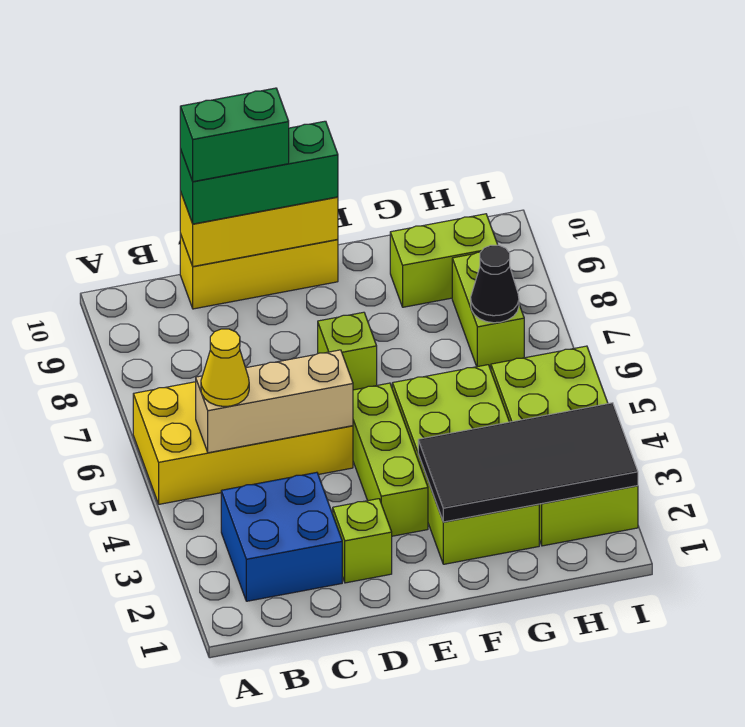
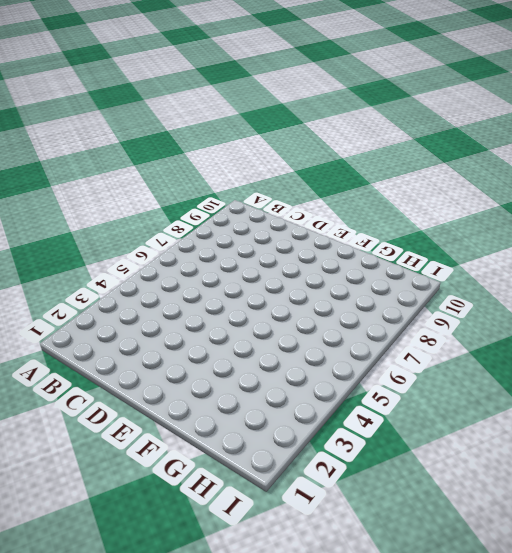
none -> yellow 2x4 brick [133,382,353,504]
none -> blue 2x2 brick [221,472,342,601]
none -> yellow 1x3 brick [180,234,338,309]

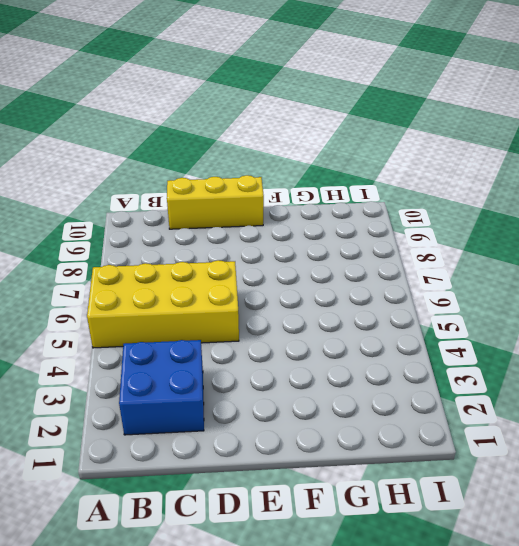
none -> lime 1x1 brick [333,499,392,583]
none -> lime 1x3 brick [353,383,428,536]
none -> lime 1x1 brick [318,312,377,390]

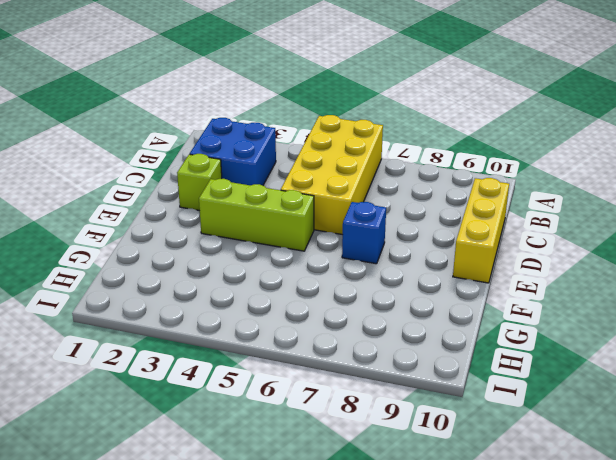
blue 1x1 brick [342,202,386,264] -> lime 1x1 brick [318,312,377,390]
none -> lime 2x4 brick [392,365,539,564]
none -> lime 1x2 brick [390,214,498,307]
none -> lime 2x4 brick [491,346,638,546]

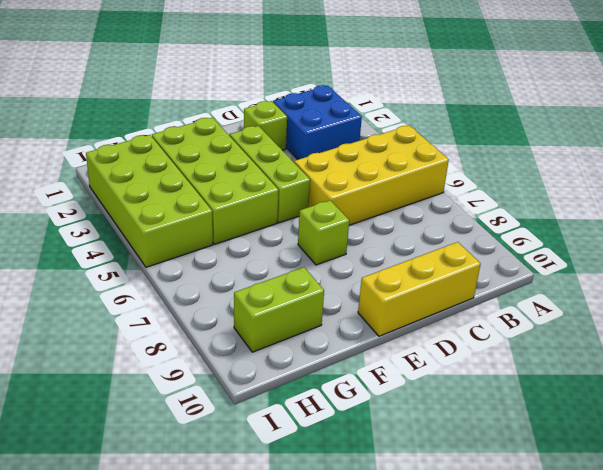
none -> lime 1x2 brick [452,252,524,367]
none -> tan 1x3 brick [196,350,353,453]
none -> yellow 1x3 brick [180,191,338,266]

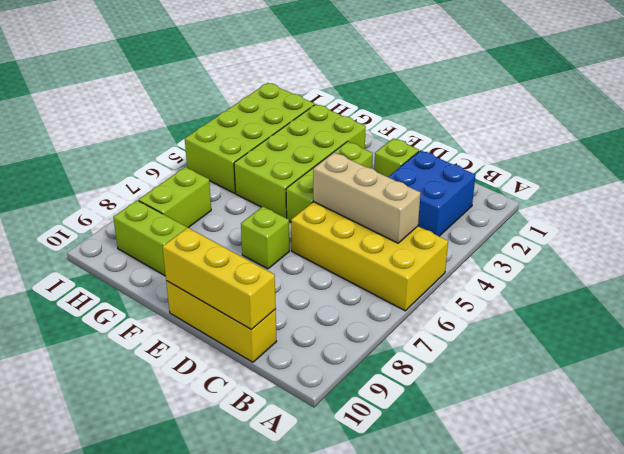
none -> black 2x4 tile [418,403,638,522]
none -> black 1x1 cone [471,245,519,323]
none -> yellow 1x1 cone [201,329,249,407]

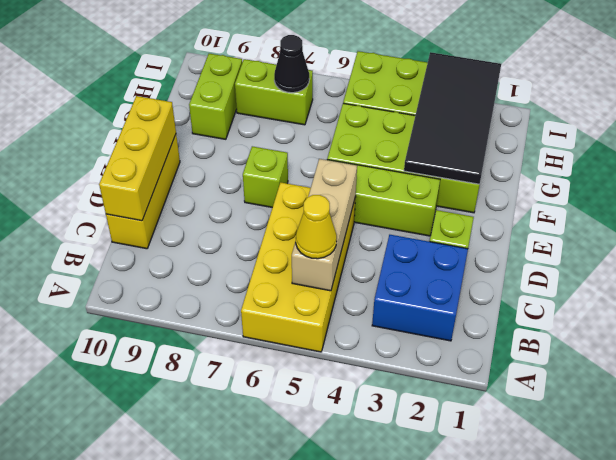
none -> green 1x3 brick [180,121,338,224]
none -> green 1x2 brick [180,88,289,182]

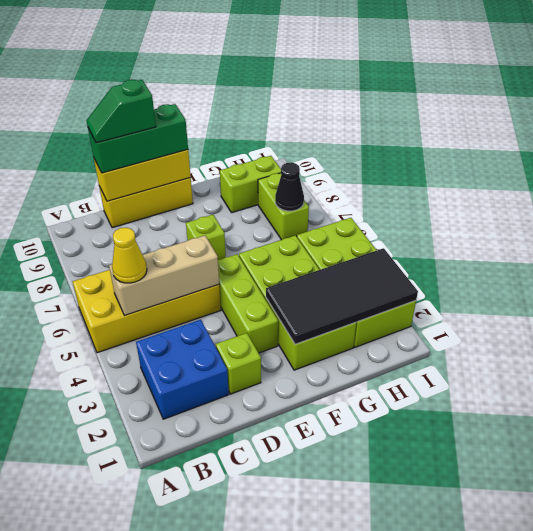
green 1x2 slope [86,80,156,143] -> green 1x2 brick [180,88,289,182]

